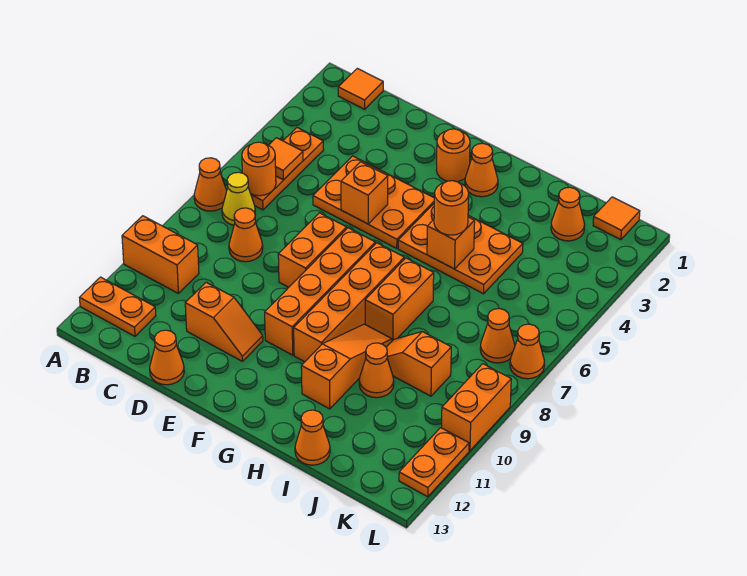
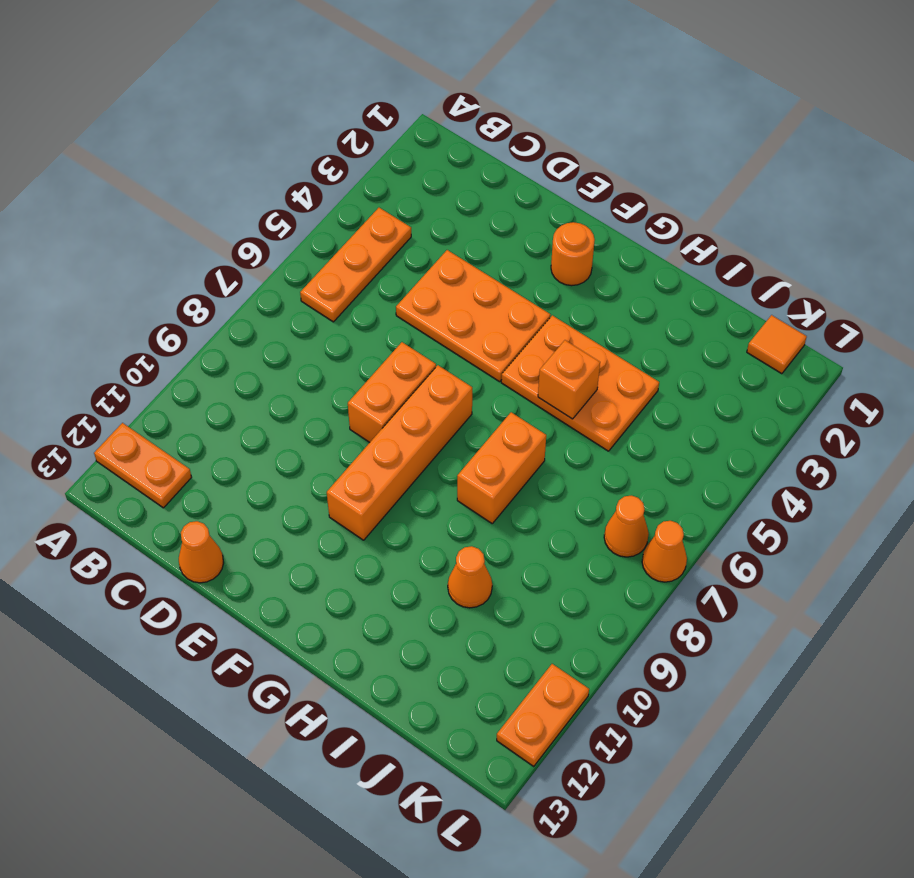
none -> orange 1x1 cone [194,158,227,211]
none -> orange 1x2 brick [122,216,199,293]
none -> orange 1x1 tile [338,68,383,109]
none -> yellow 1x1 cone [222,172,255,225]

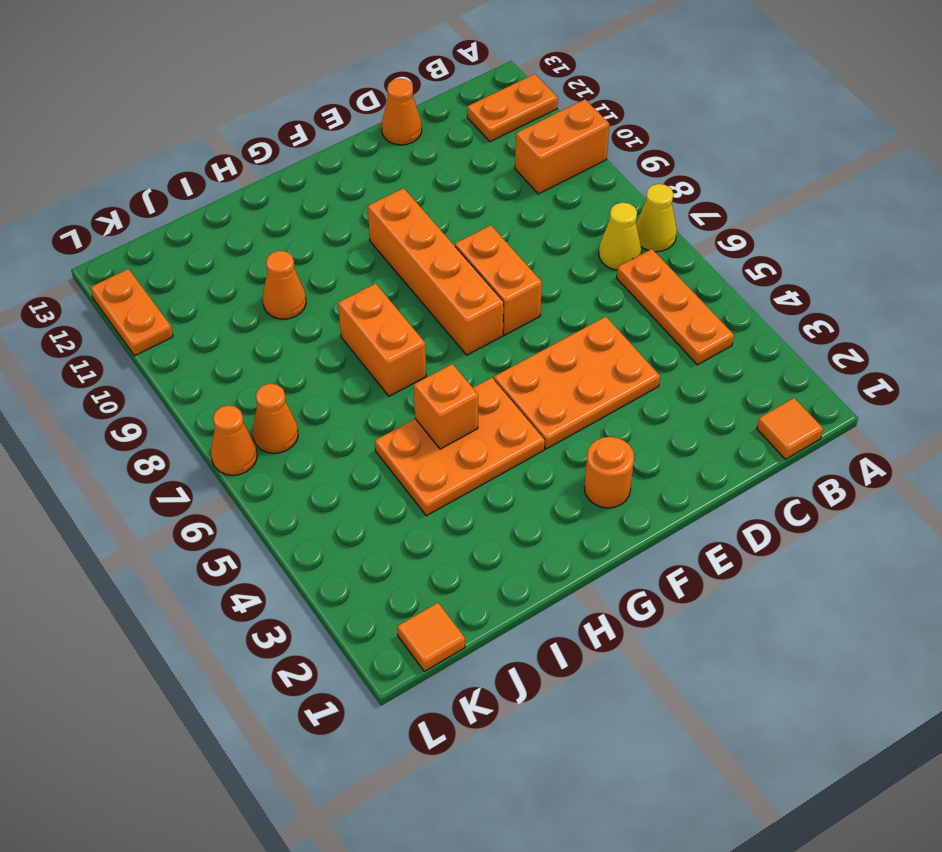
yellow 1x1 cone [636,184,677,252] -> orange 1x1 cone [194,158,227,211]
none -> orange 1x1 cone [229,208,263,262]
none -> orange 1x2 slope [185,282,263,361]
none -> orange 1x1 cone [465,143,498,197]
none -> orange 1x4 brick [294,243,404,362]

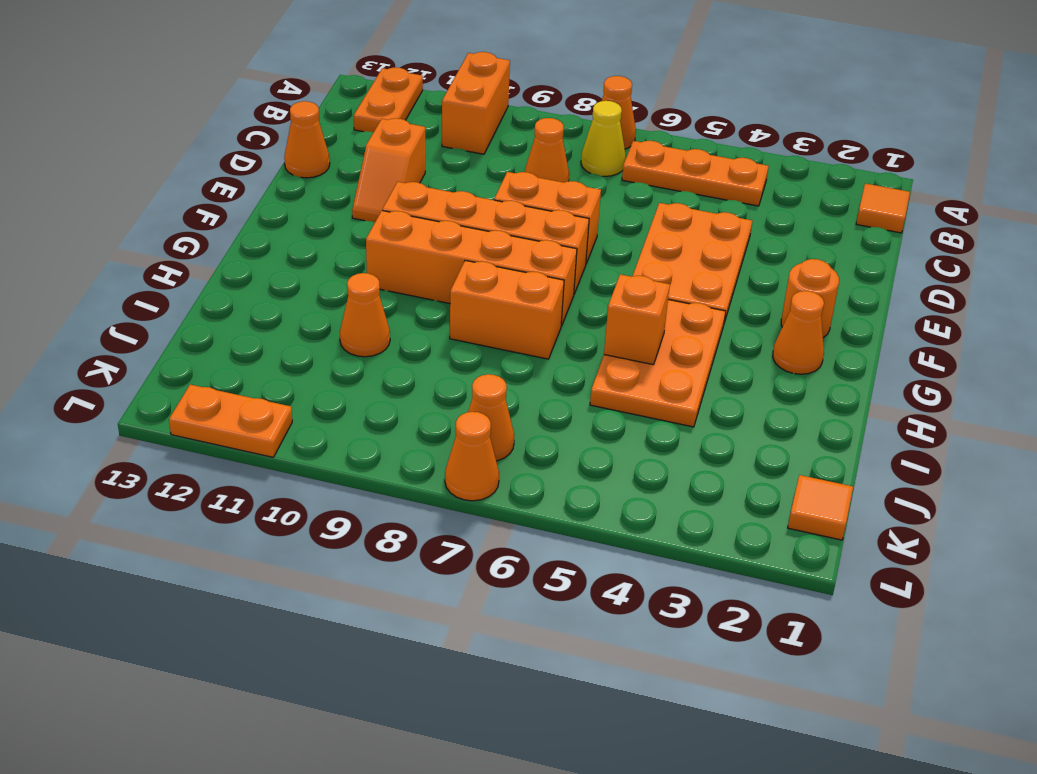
none -> orange 1x3 slope [301,324,392,409]
none -> orange 1x2 slope [386,332,451,396]
none -> orange 1x1 cone [295,410,330,465]
none -> orange 1x1 cone [551,187,585,241]

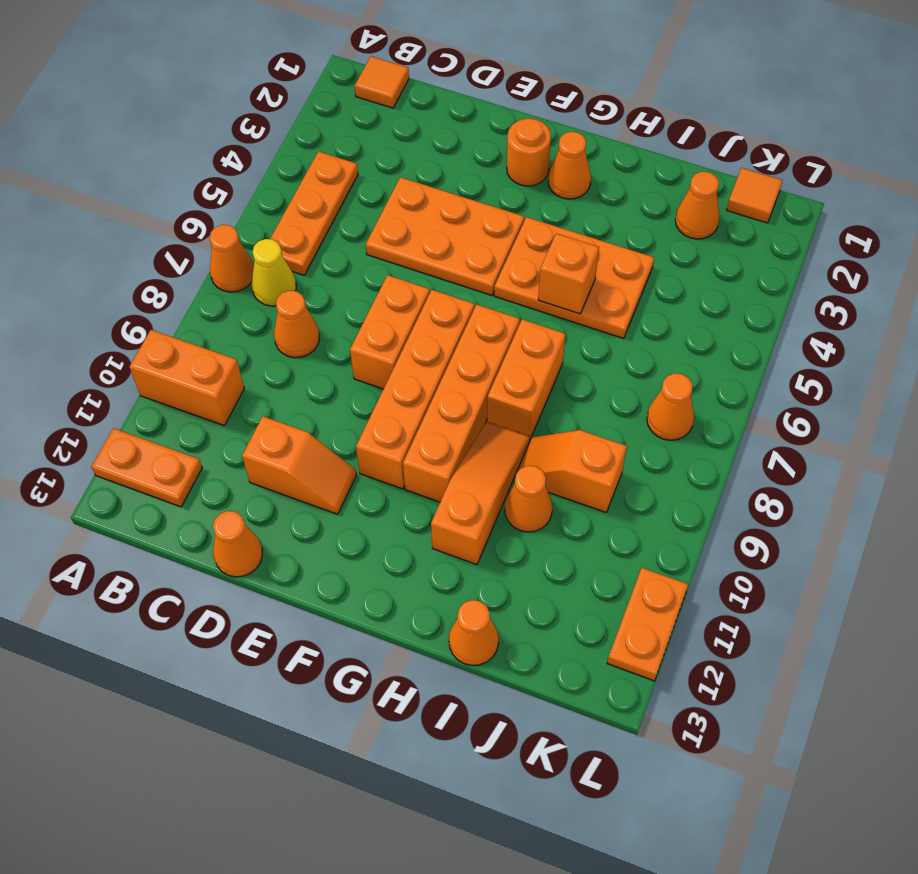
none -> orange 1x1 cone [510,324,544,379]
none -> orange 1x2 brick [442,364,511,451]
none -> orange 1x1 tile [269,138,303,180]
none -> orange 1x1 round brick [242,142,276,196]

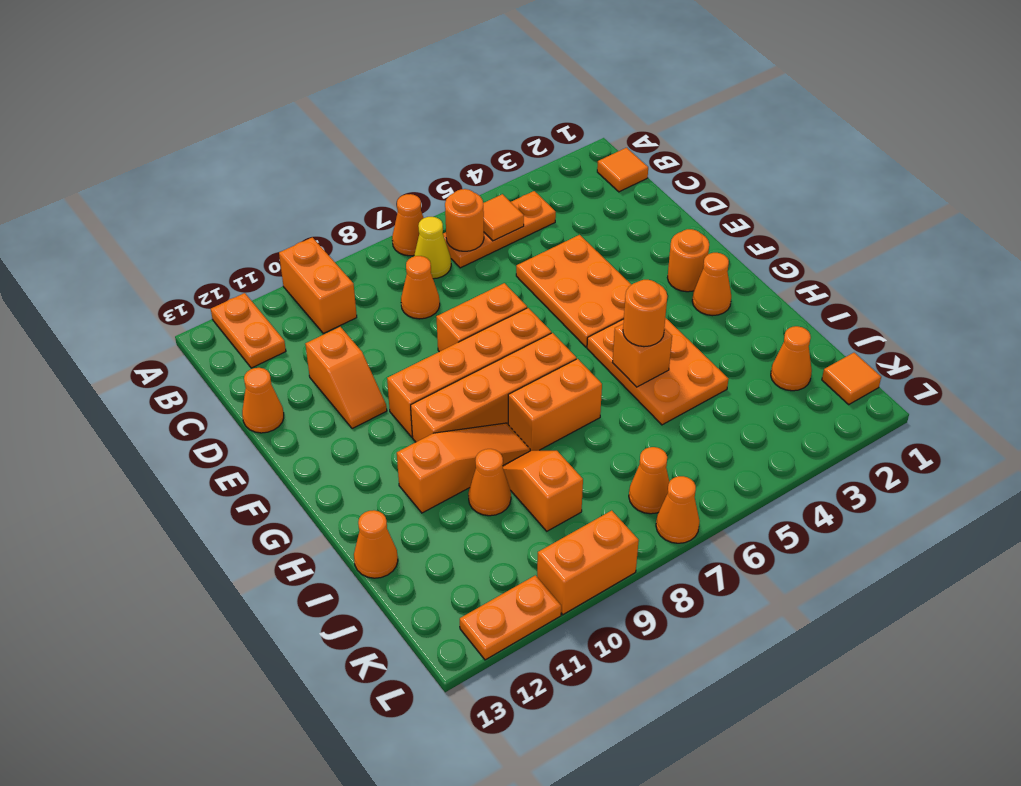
none -> orange 1x1 brick [341,162,388,224]

